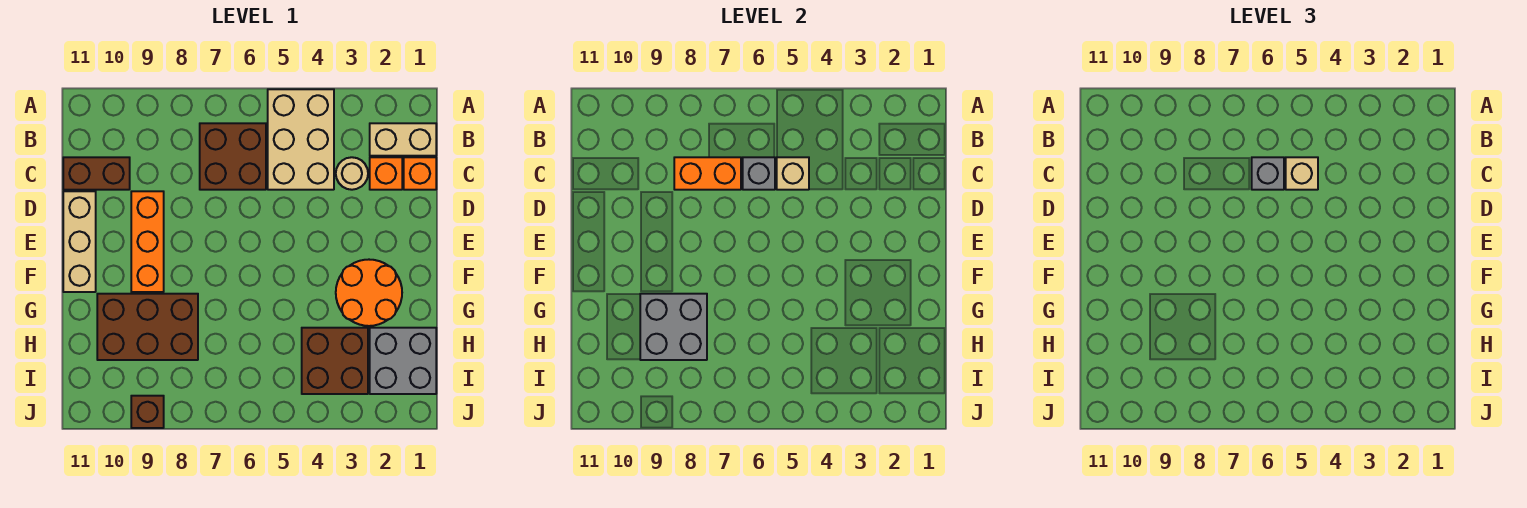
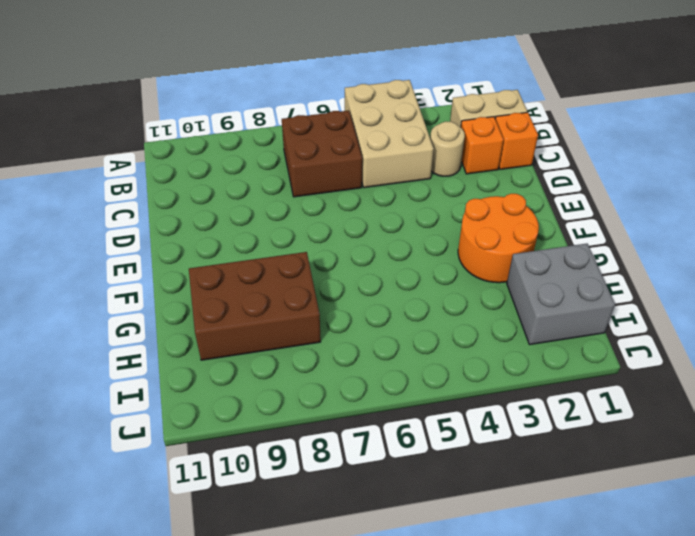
none -> brown 1x2 brick [63,157,130,190]
none -> orange 1x3 brick [131,191,164,292]
none -> tan 1x3 brick [63,191,96,292]

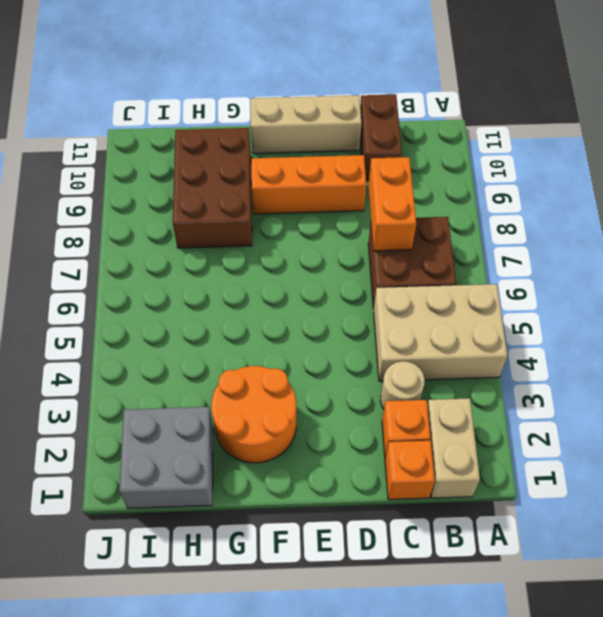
none -> brown 2x2 brick [302,328,368,394]
none -> brown 1x1 brick [131,396,164,428]
none -> tan 1x1 brick [777,157,809,190]

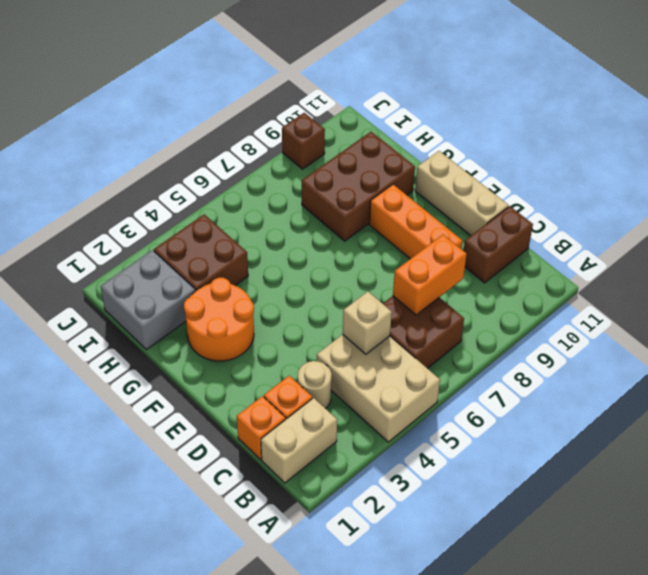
none -> grey 1x1 brick [743,157,775,190]
none -> grey 2x2 brick [640,294,707,360]
none -> tan 1x1 brick [1286,157,1318,190]

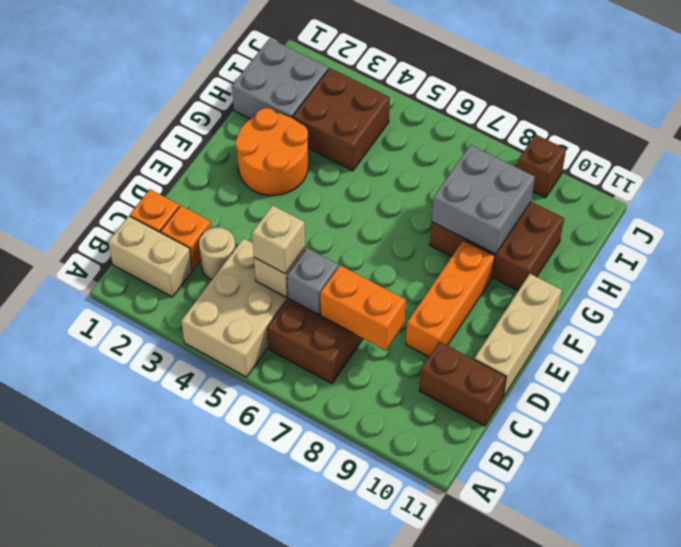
none -> grey 1x1 brick [1252,157,1284,190]

